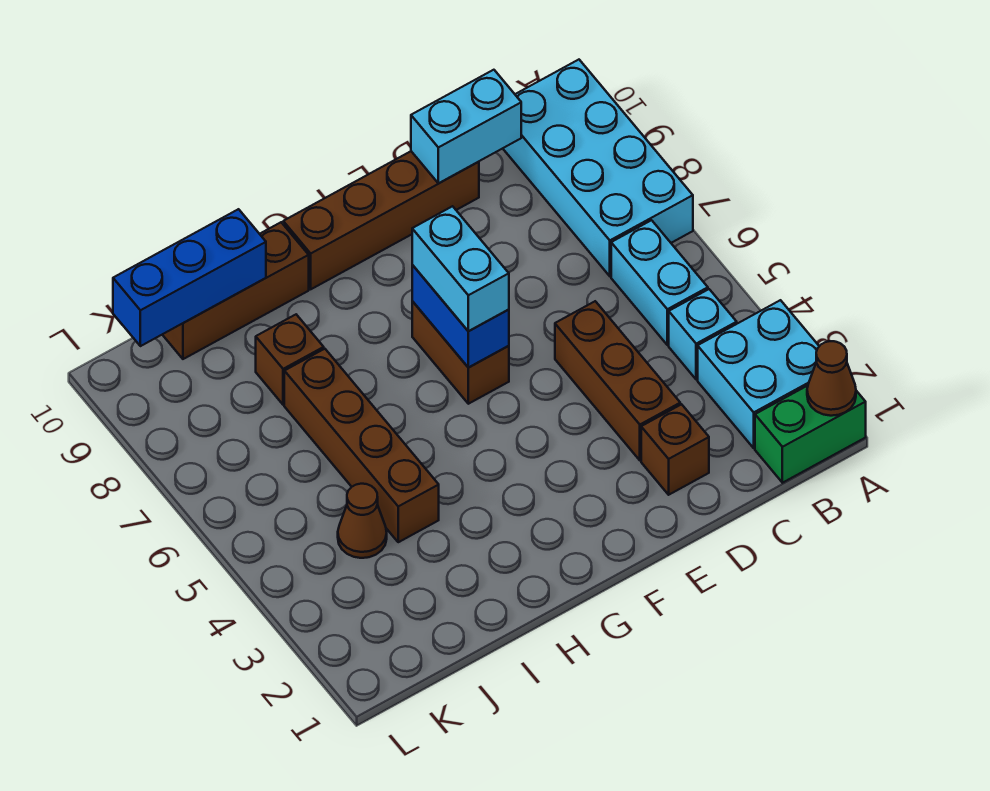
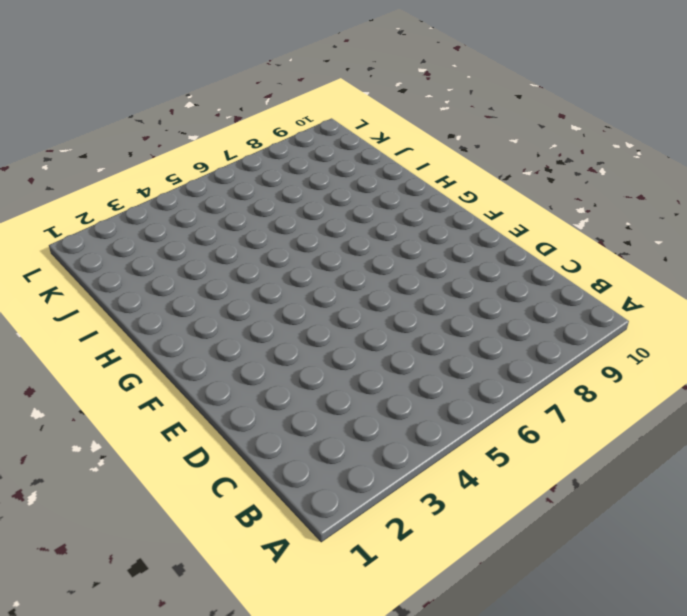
none -> green 1x2 brick [755,386,866,483]
none -> cyan 2x2 brick [698,300,819,448]
none -> cyan 2x4 brick [503,60,693,276]

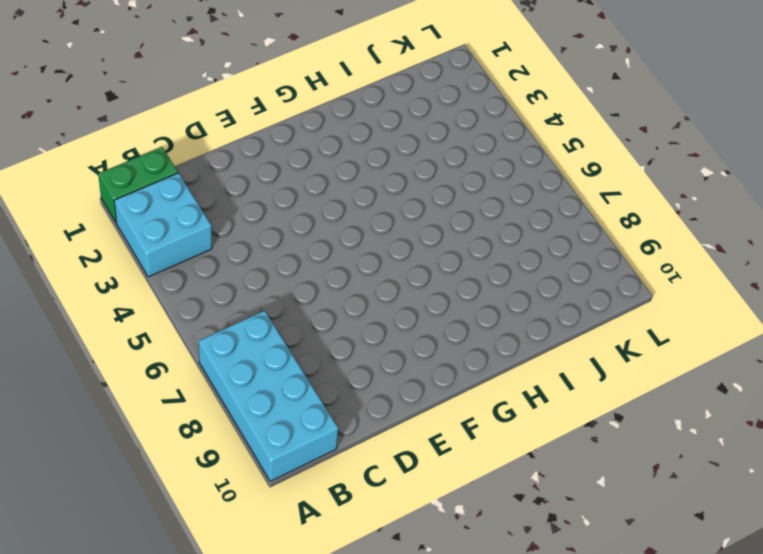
none -> cyan 1x1 brick [669,289,737,380]
none -> cyan 1x2 brick [611,220,708,345]
none -> brown 1x1 brick [641,404,709,495]

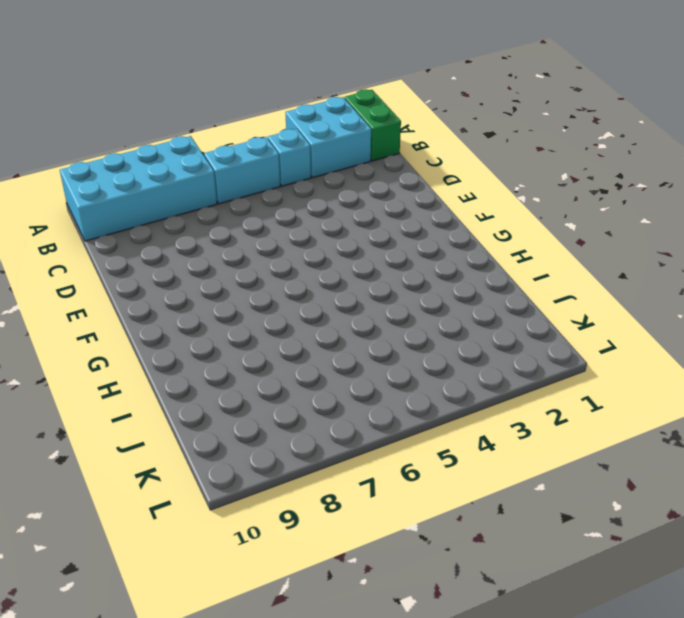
none -> brown 1x1 brick [641,404,709,495]
none -> brown 1x3 brick [555,301,680,460]
none -> brown 1x4 brick [283,151,479,289]

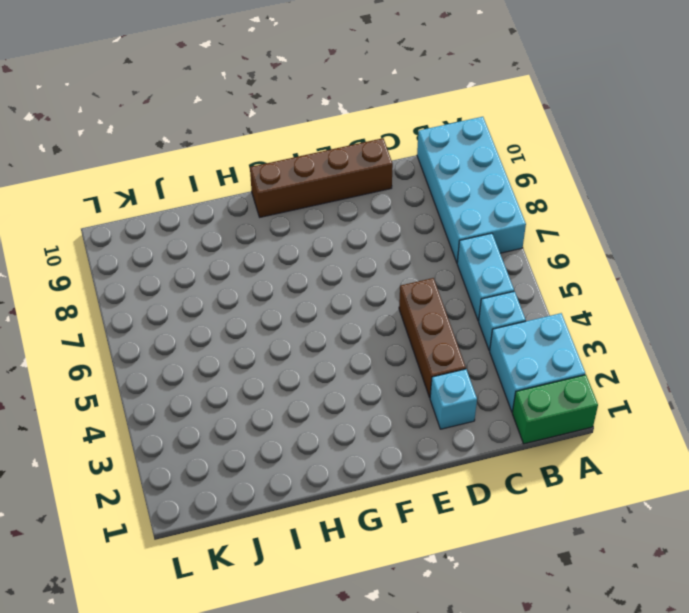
cyan 1x1 brick [430,369,477,429] -> brown 1x1 brick [641,404,709,495]
none -> brown 1x2 brick [412,301,509,404]
none -> brown 1x3 brick [162,222,309,359]
none -> brown 1x4 brick [284,349,439,542]

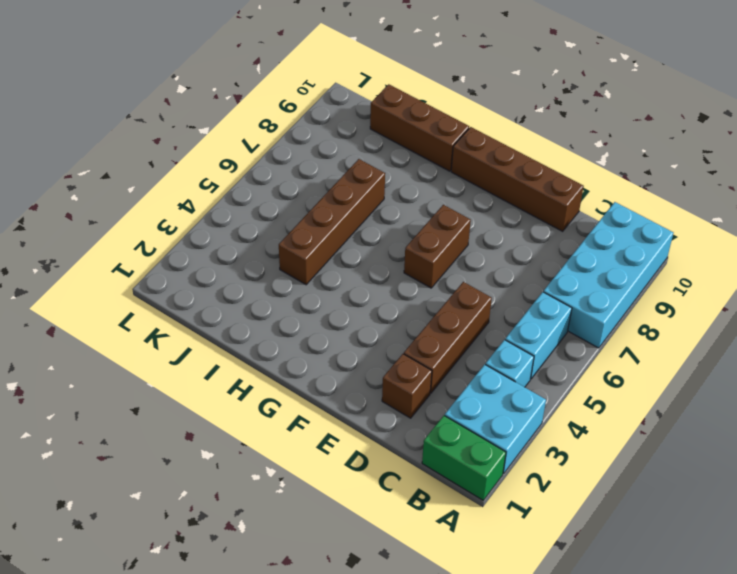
none -> brown 1x1 brick [256,315,324,405]
none -> brown 1x1 cone [338,484,387,558]
none -> brown 1x1 cone [807,341,856,416]

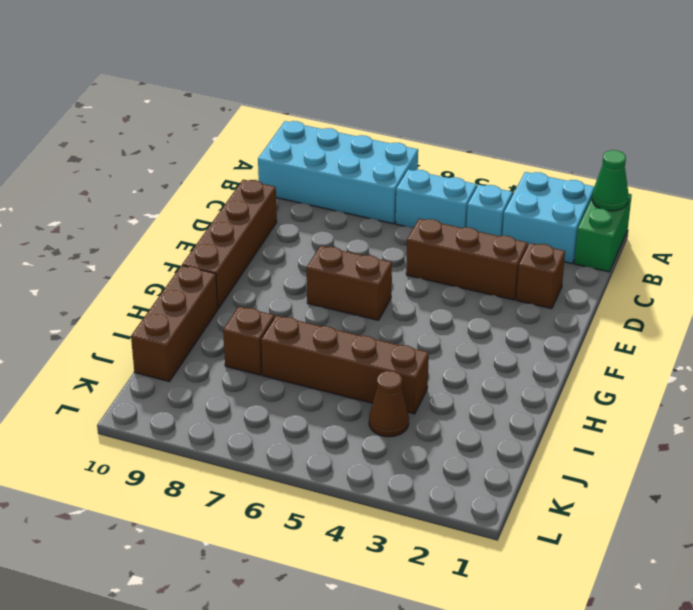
green 1x1 cone [592,150,629,211] -> brown 1x1 cone [807,341,856,416]
none -> cyan 1x2 brick [411,70,521,183]
none -> blue 1x2 brick [412,265,509,368]
none -> blue 1x3 brick [113,209,266,346]

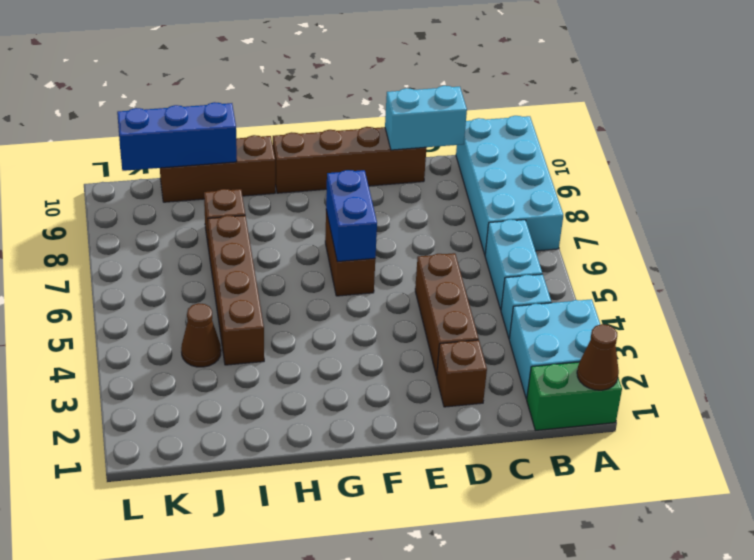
none -> cyan 1x2 brick [412,206,509,331]

